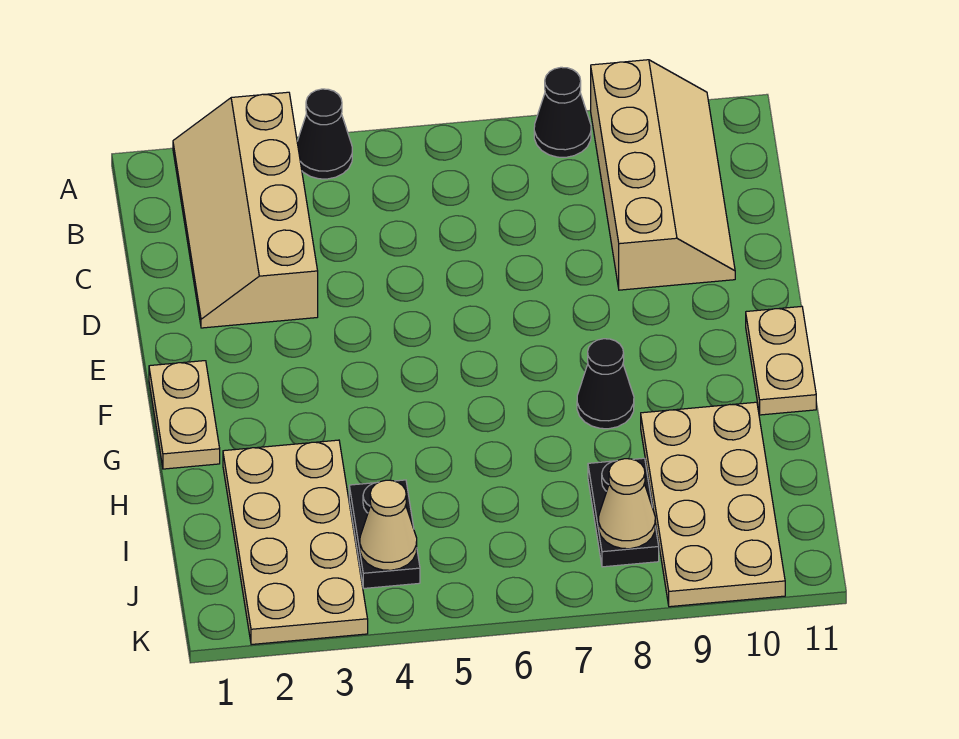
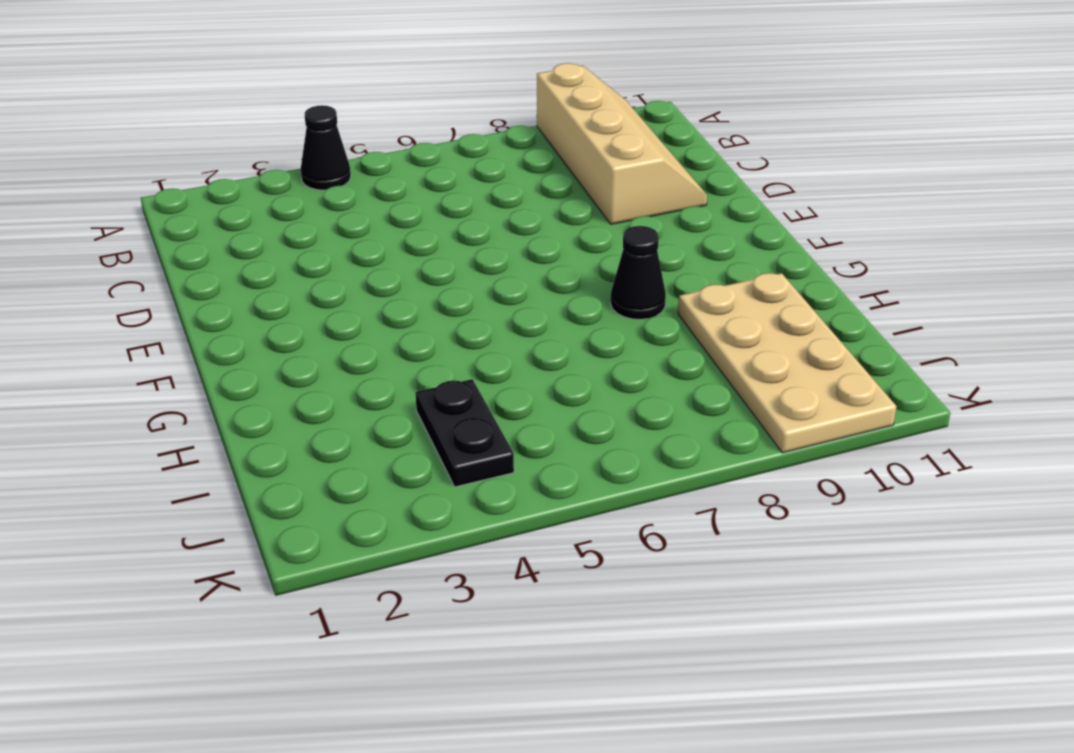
none -> tan 2x4 slope [173,92,318,328]
none -> black 1x1 cone [534,67,591,157]
none -> tan 1x2 plate [149,361,220,469]

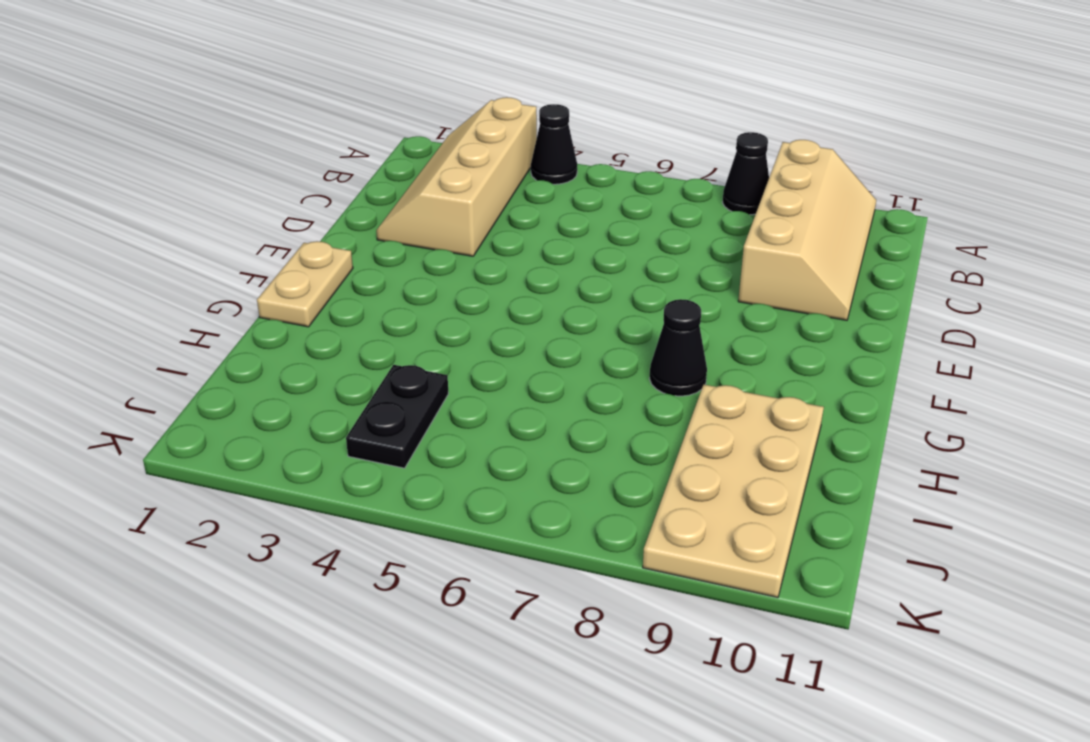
none -> tan 1x2 plate [746,306,816,415]
none -> tan 2x4 plate [223,440,368,645]
none -> black 1x2 plate [588,458,659,567]

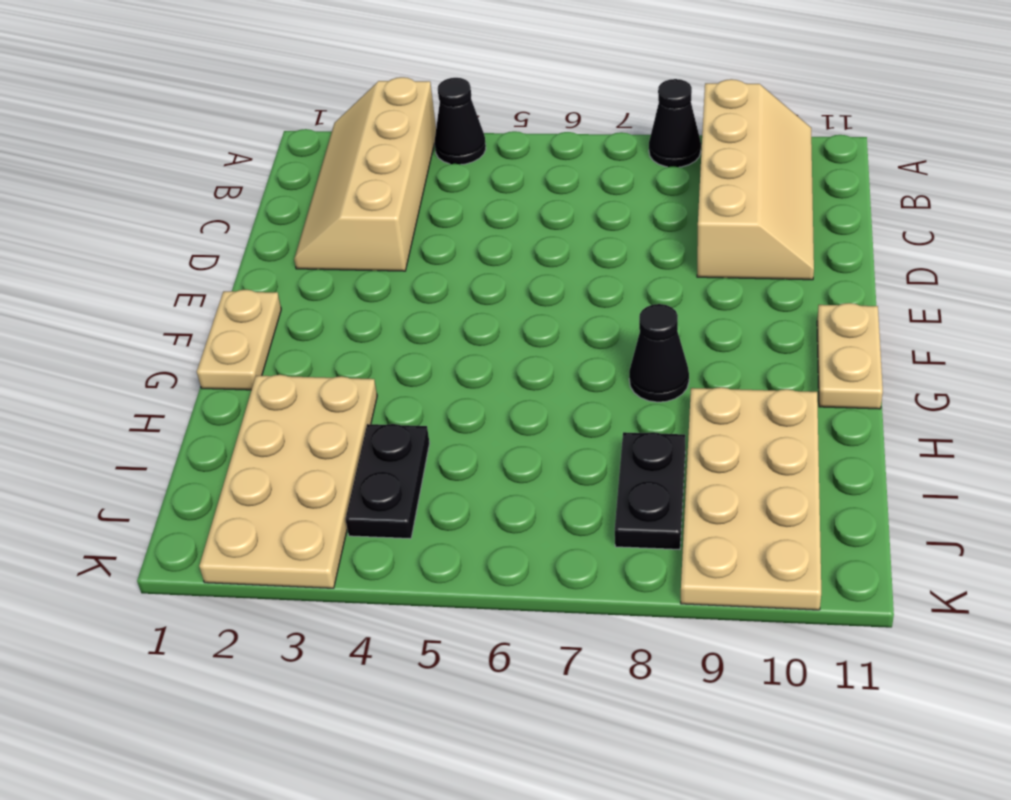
none -> tan 1x1 cone [360,480,417,570]
none -> tan 1x1 cone [599,459,655,549]

